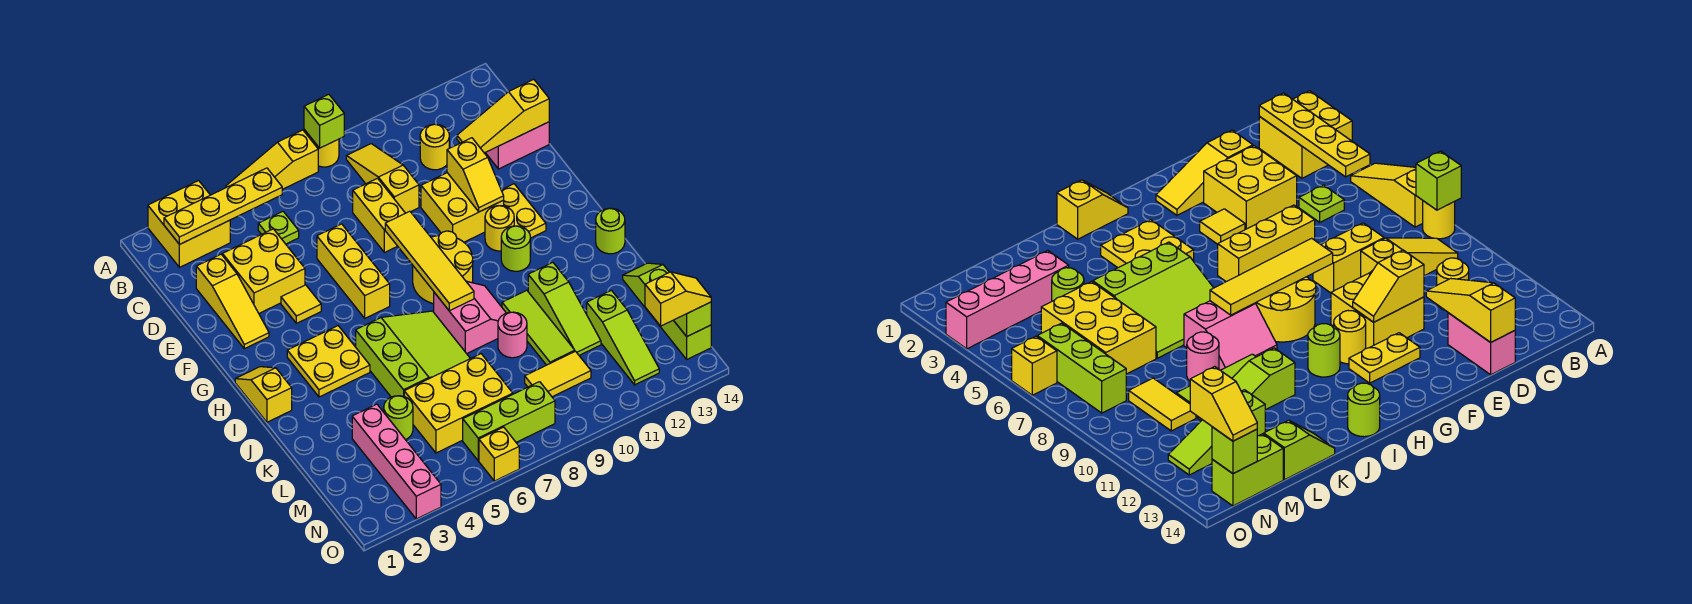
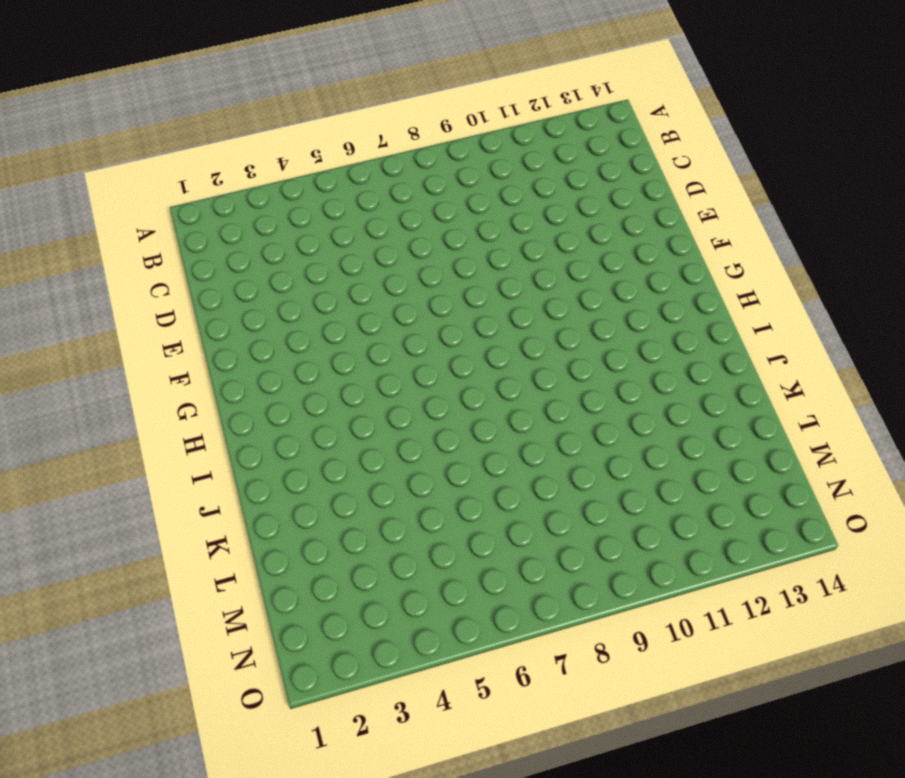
none -> yellow 2x2 brick [148,181,230,267]
none -> yellow 1x3 slope [226,130,318,189]
none -> yellow 1x1 round brick [310,137,339,167]
none -> yellow 1x3 slope [346,144,419,213]

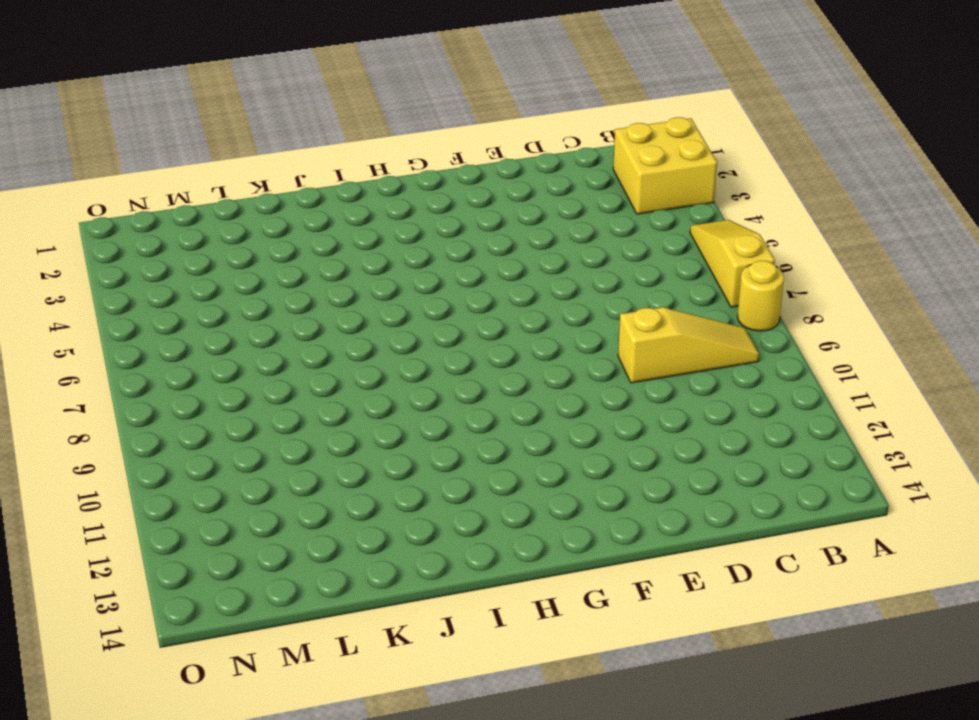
none -> lime 1x1 plate [258,212,299,244]
none -> yellow 1x1 round brick [420,124,449,170]
none -> yellow 1x3 slope [196,254,269,349]
none -> yellow 2x2 brick [223,229,305,313]

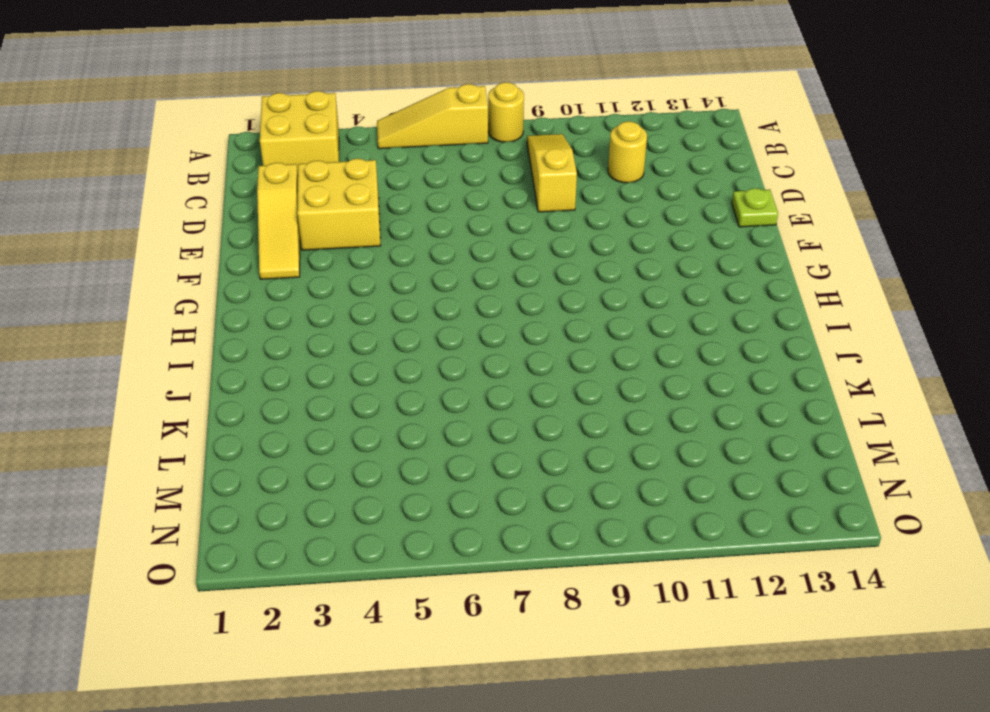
lime 1x1 plate [732,188,778,227] -> lime 1x1 plate moved to [258,212,299,244]
none -> yellow 1x2 brick [353,178,405,253]
none -> pink 1x2 brick [485,122,549,169]
none -> yellow 1x3 brick [317,224,390,318]
none -> yellow 2x2 brick [421,173,504,242]

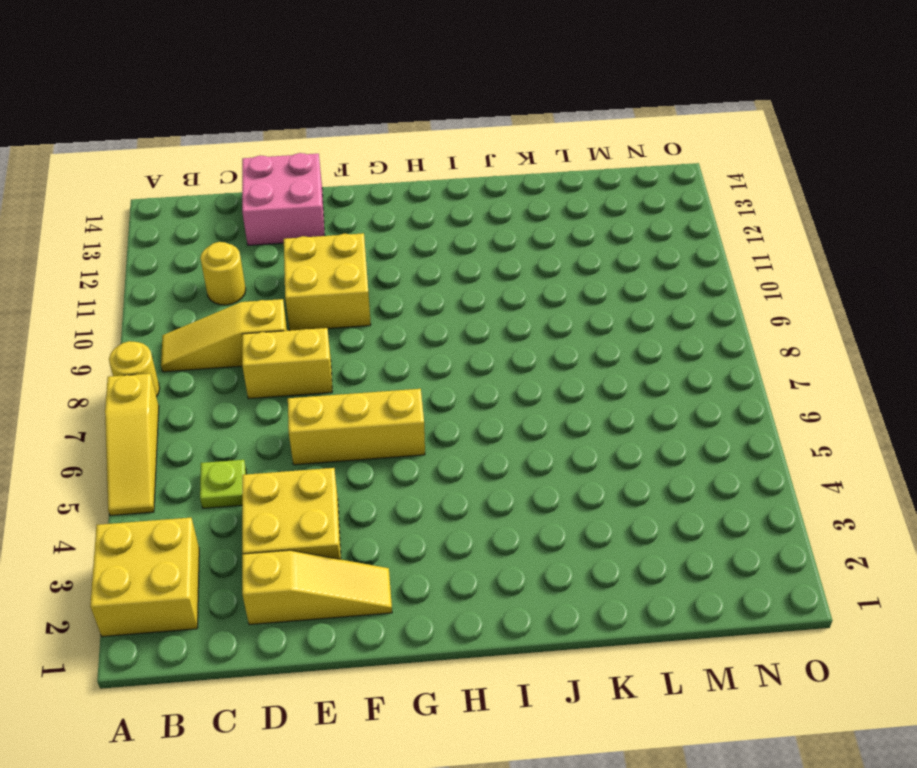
pink 2x2 brick [242,153,325,245] -> pink 1x2 brick [485,122,549,169]
none -> yellow 1x1 tile [281,285,321,323]
none -> yellow 1x2 plate [501,184,546,238]
none -> yellow 2x2 round brick [413,231,473,304]
none -> yellow 1x1 round brick [485,206,514,251]

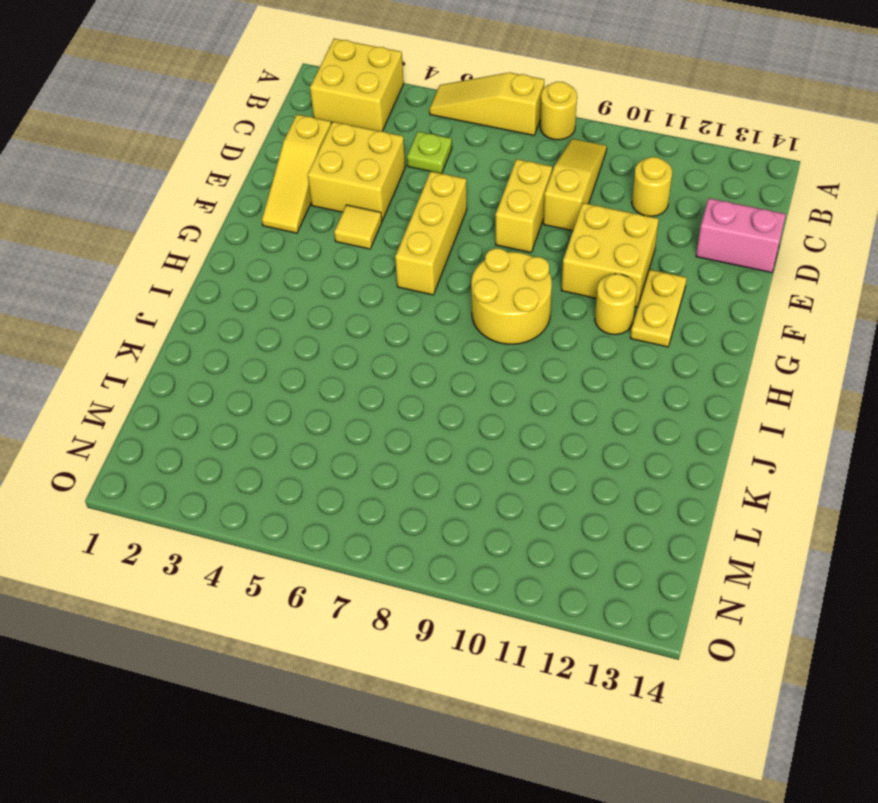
none -> yellow 1x2 slope [235,367,292,422]
none -> yellow 2x2 plate [287,326,370,397]
none -> lime 1x1 round brick [501,226,530,271]
none -> lime 3x3 slope [356,311,470,397]

